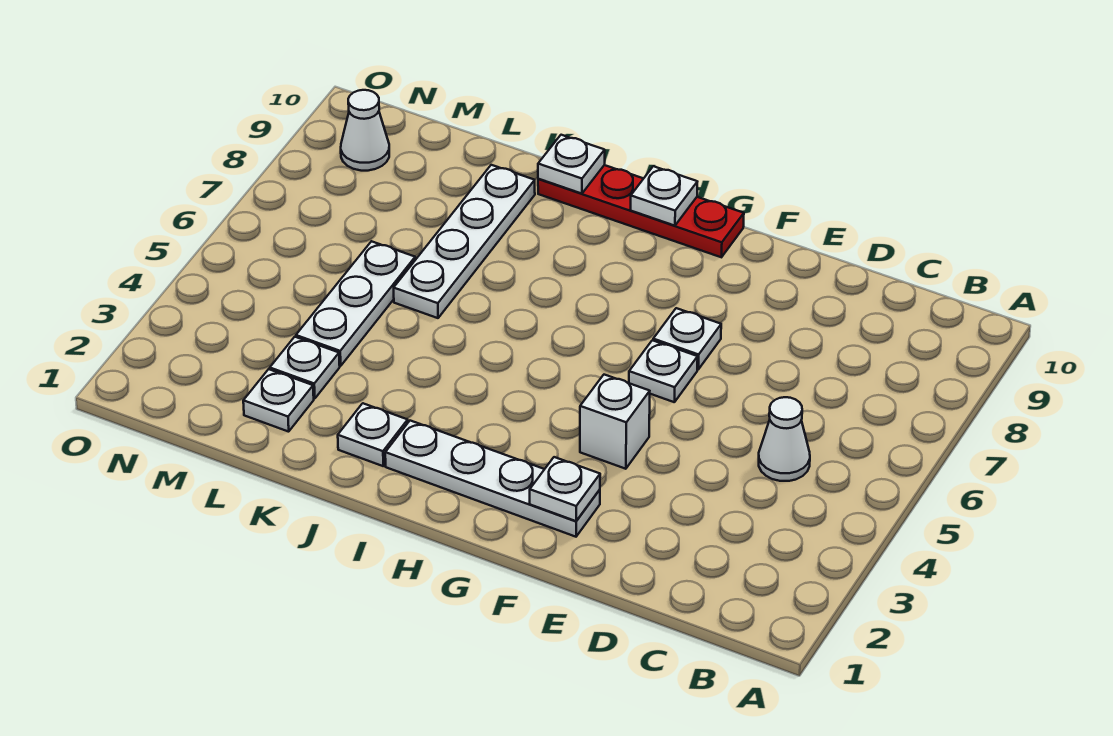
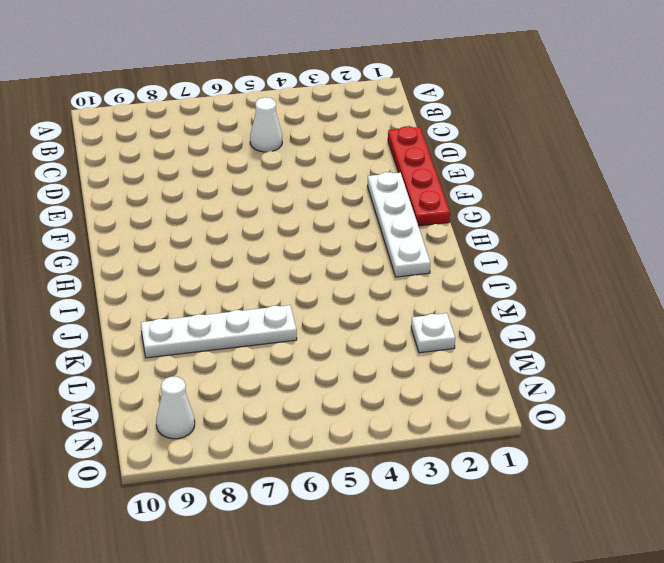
red 1x4 plate [388,126,450,226] -> red 1x4 plate moved to [538,165,744,257]
none -> white 1x1 brick [580,375,650,469]
none -> white 1x1 plate [629,340,698,402]
none -> white 1x1 plate [653,308,721,369]

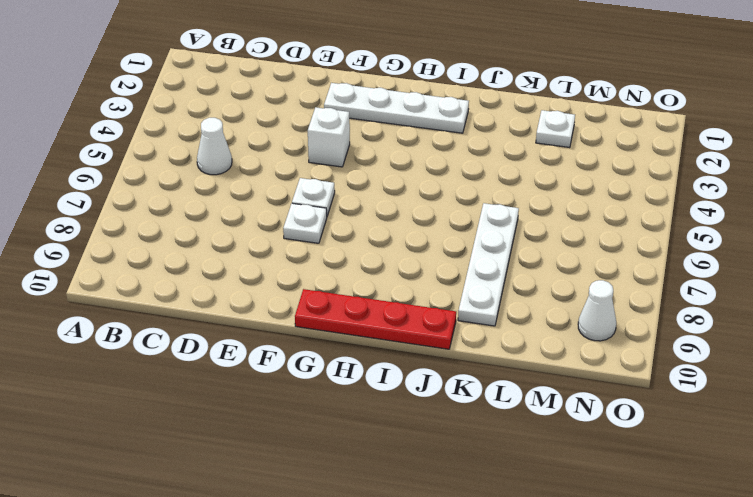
none -> white 1x1 plate [338,403,408,466]
none -> white 1x1 plate [270,337,340,399]
none -> white 1x3 plate [296,241,415,366]

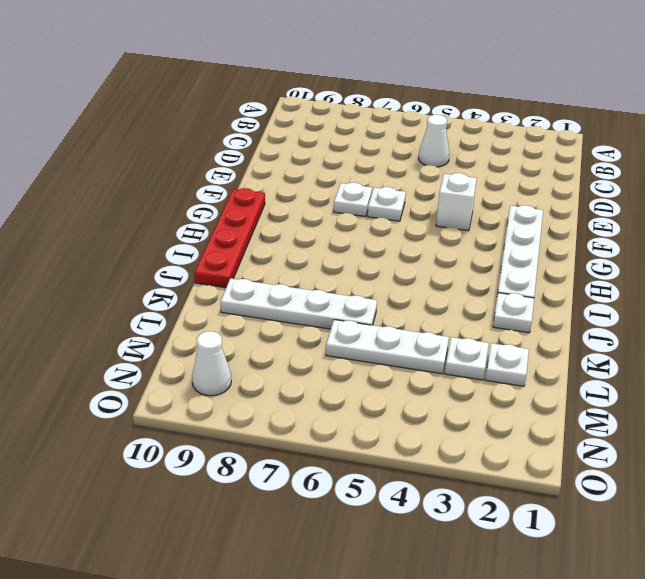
none -> white 1x1 plate [530,457,600,521]
none -> white 1x1 plate [631,166,697,226]
none -> white 1x1 plate [538,135,605,194]

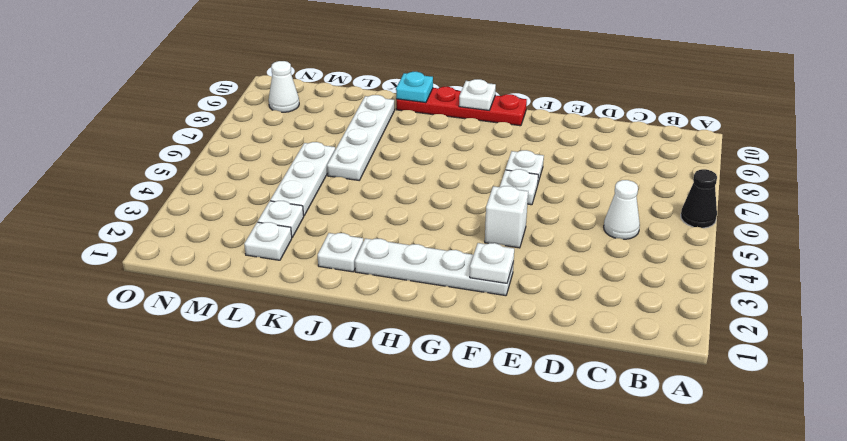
black 1x1 cone [681,169,717,228] -> none
cyan 1x1 plate [396,72,433,103] -> white 1x1 plate [538,135,605,194]

